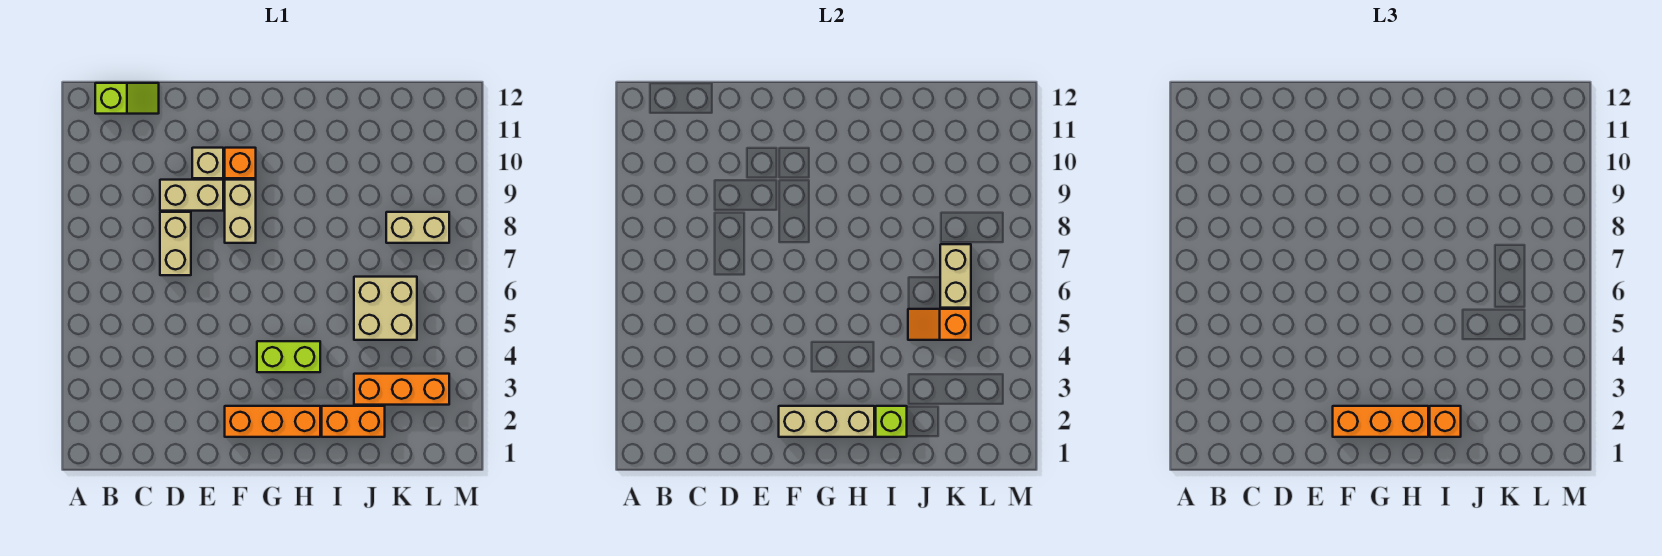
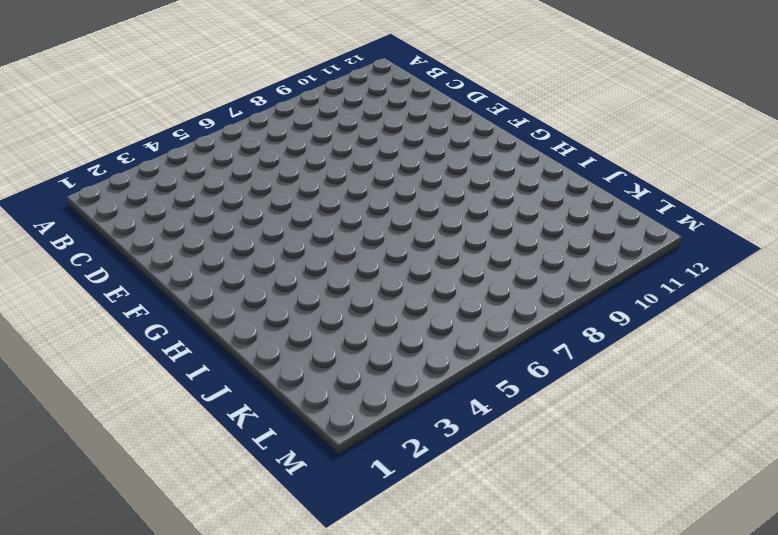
none -> lime 1x2 slope [95,83,159,114]
none -> tan 1x2 brick [160,212,191,275]
none -> tan 1x2 brick [160,180,223,211]

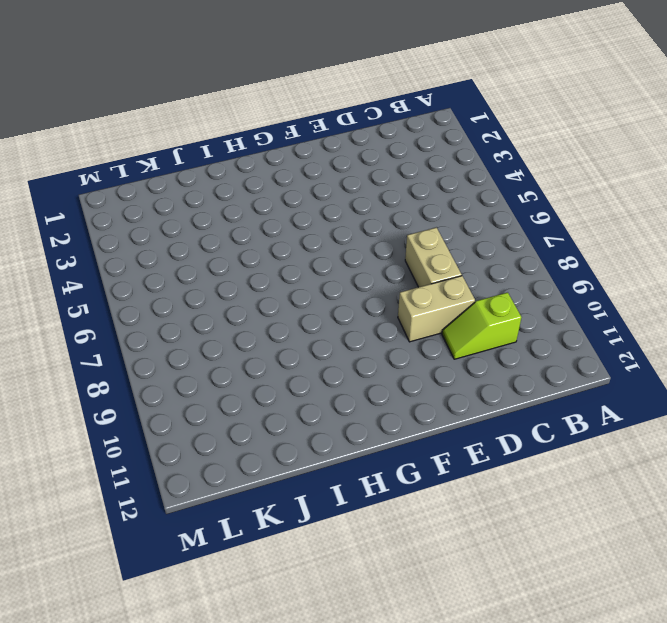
lime 1x2 slope [442,292,522,359] -> lime 1x2 slope moved to [95,83,159,114]
none -> tan 1x1 brick [192,148,223,178]
none -> orange 1x3 brick [225,406,320,437]
none -> tan 1x2 brick [225,180,256,243]

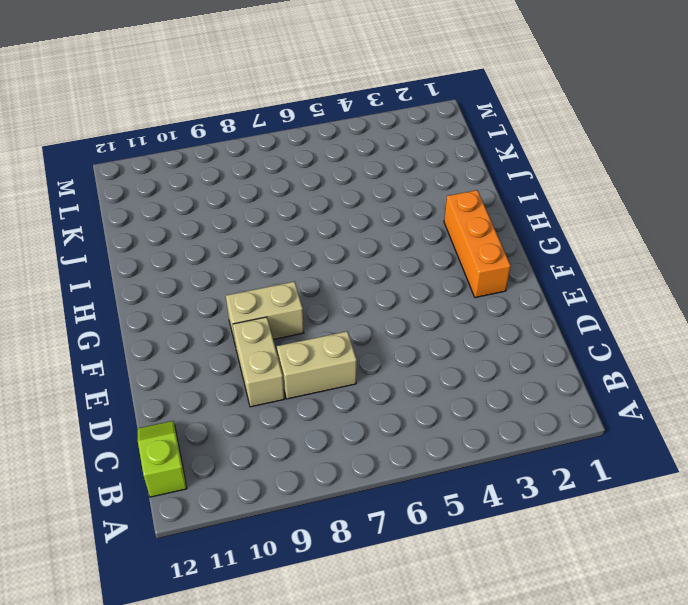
none -> tan 1x1 brick [192,148,223,178]
none -> orange 1x1 brick [225,148,256,178]
none -> lime 1x2 brick [257,341,320,372]

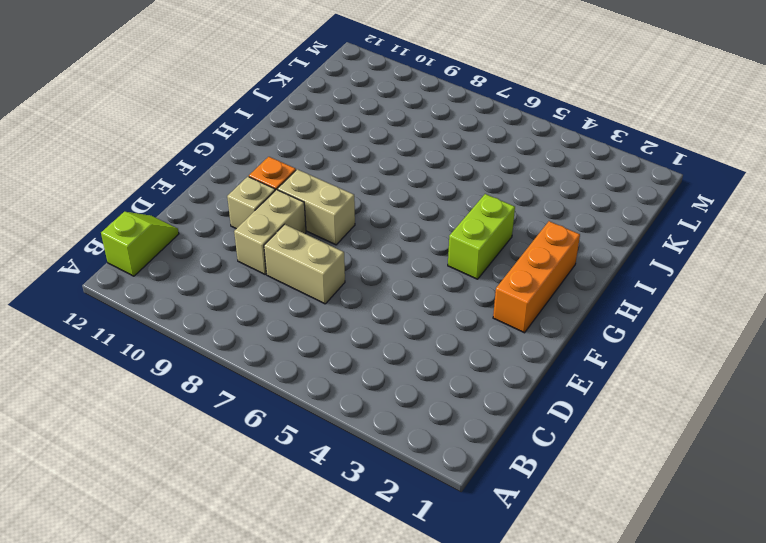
none -> orange 1x2 brick [322,406,385,437]
none -> orange 1x3 brick [354,374,449,405]
none -> tan 2x2 brick [354,277,417,340]

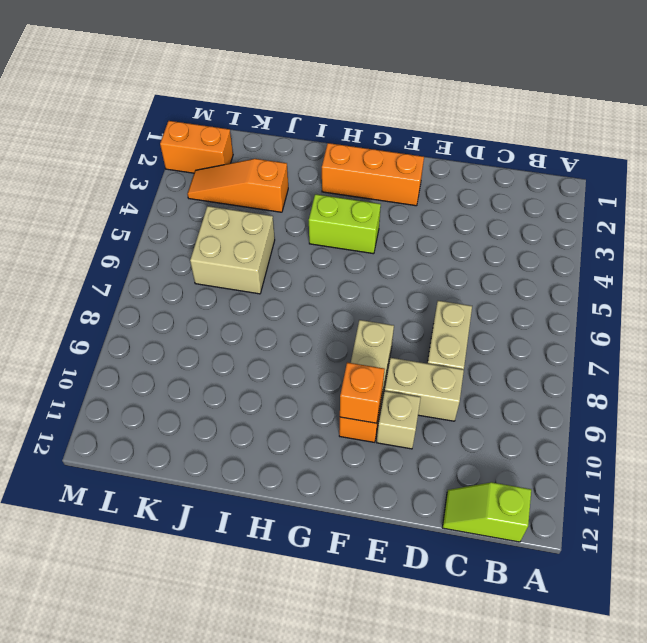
orange 1x1 brick [340,362,385,423] -> orange 1x1 brick moved to [1430,406,1461,437]
orange 1x3 slope [188,159,288,212] -> orange 1x3 brick [354,374,449,405]
orange 1x2 brick [160,121,233,173] -> orange 1x2 brick moved to [322,406,385,437]
none -> tan 1x2 brick [386,212,449,243]
none -> tan 1x3 brick [779,406,874,437]
none -> lime 1x1 brick [876,406,907,437]

